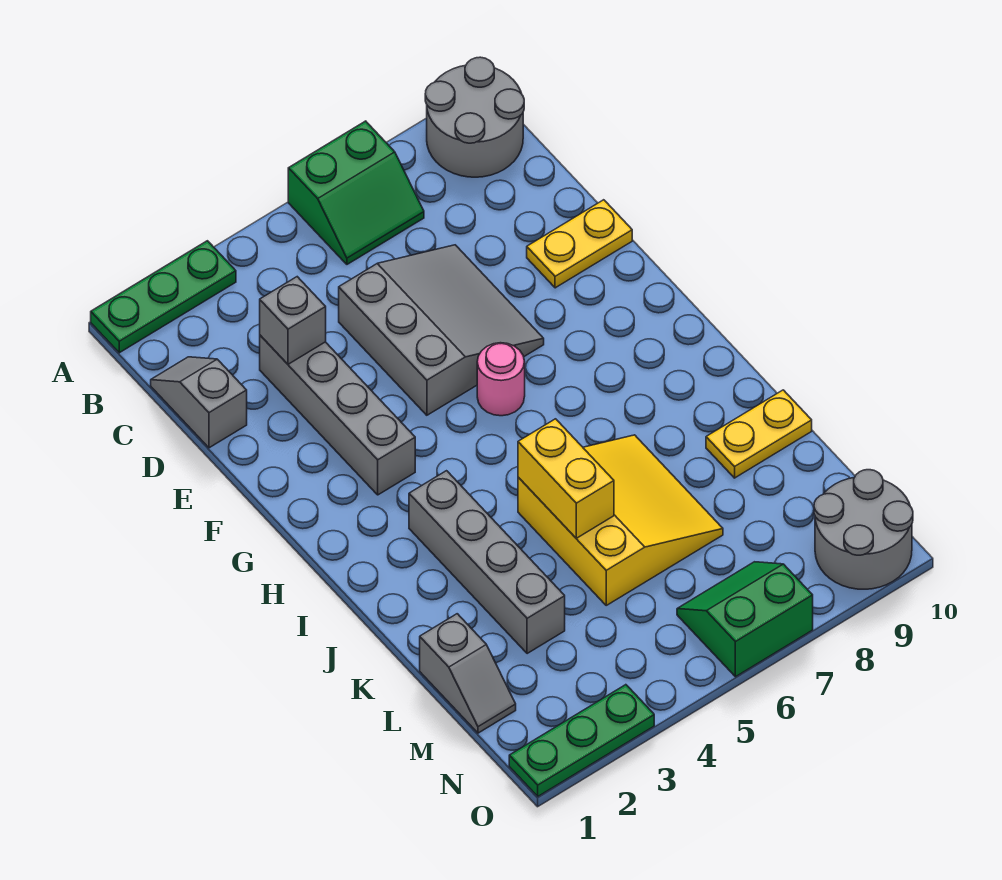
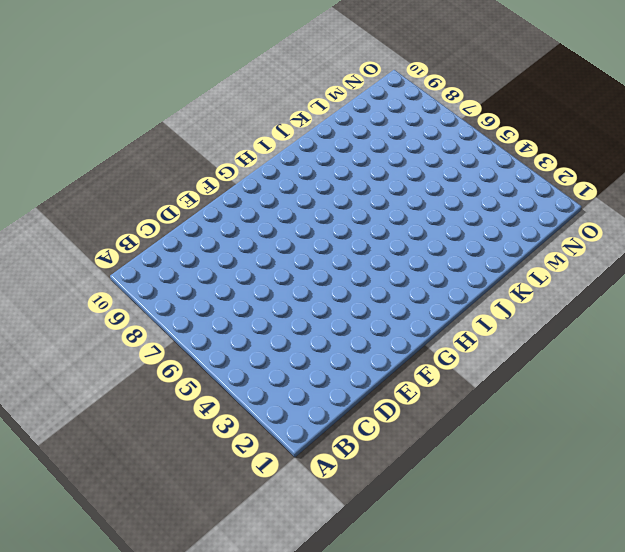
none -> green 1x3 plate [91,241,236,353]
none -> green 2x2 slope [288,121,424,264]
none -> grey 2x2 round brick [425,57,524,177]

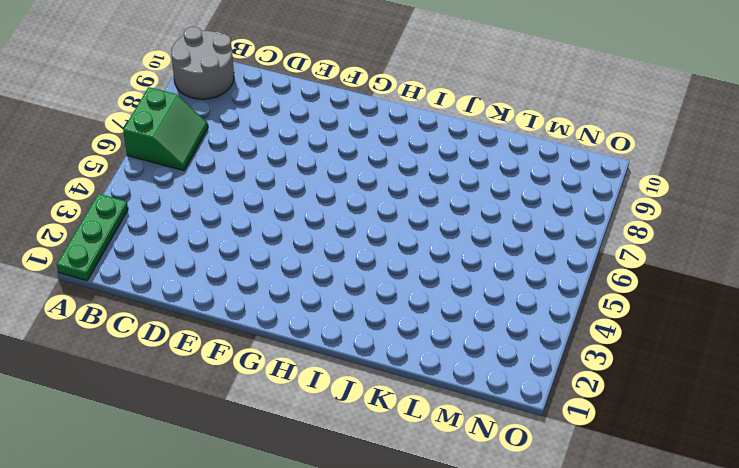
none -> grey 1x2 slope [151,357,247,448]
none -> grey 1x4 brick [260,335,415,495]
none -> grey 3x3 slope [339,245,544,415]

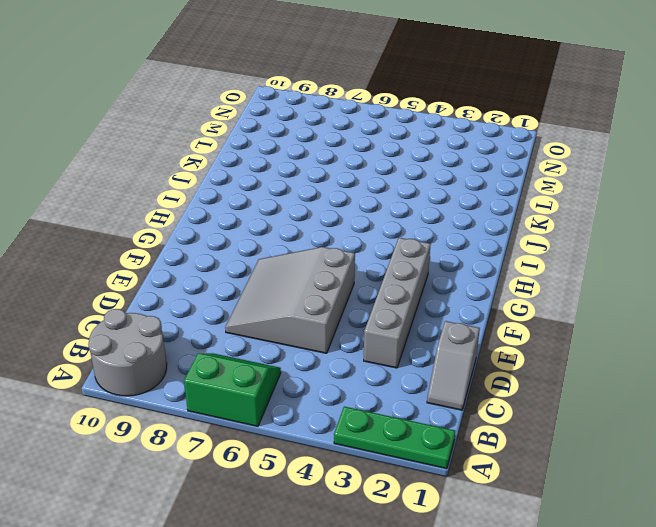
none -> yellow 1x2 plate [527,200,632,288]
none -> pink 1x1 round brick [477,343,525,416]
none -> grey 1x4 brick [409,471,565,654]

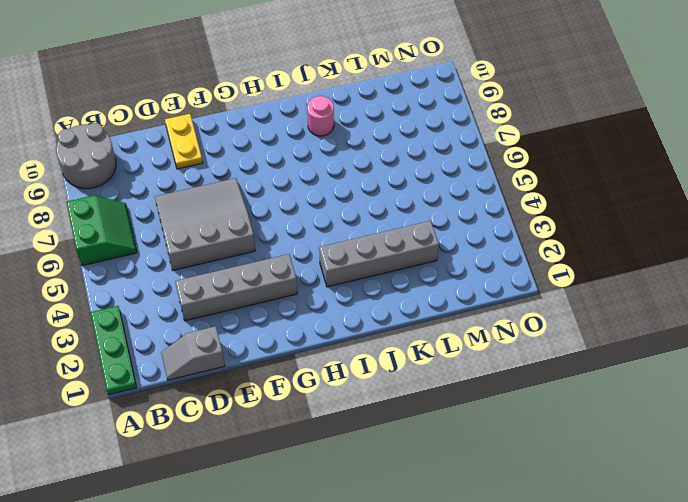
pink 1x1 round brick [307,96,334,136] -> pink 1x1 round brick moved to [477,343,525,416]
none -> yellow 3x3 slope [518,435,723,605]
none -> yellow 1x2 plate [706,390,812,478]
none -> grey 1x2 slope [420,614,516,733]

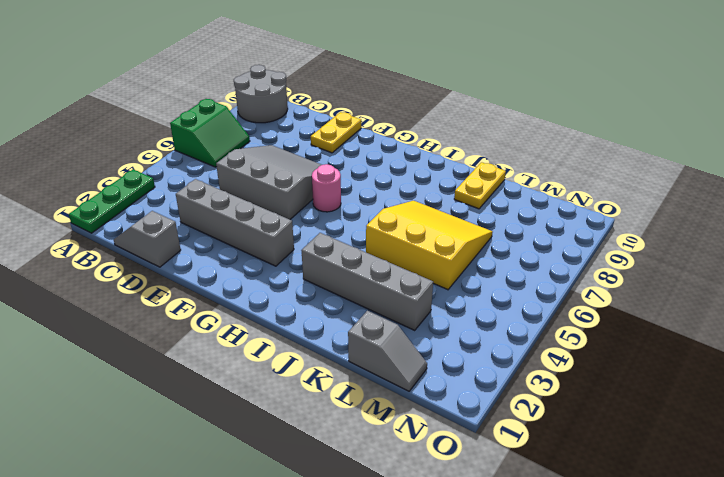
none -> green 2x2 slope [677,562,813,677]
none -> grey 2x2 round brick [814,470,913,589]
none -> green 1x3 plate [509,685,654,796]

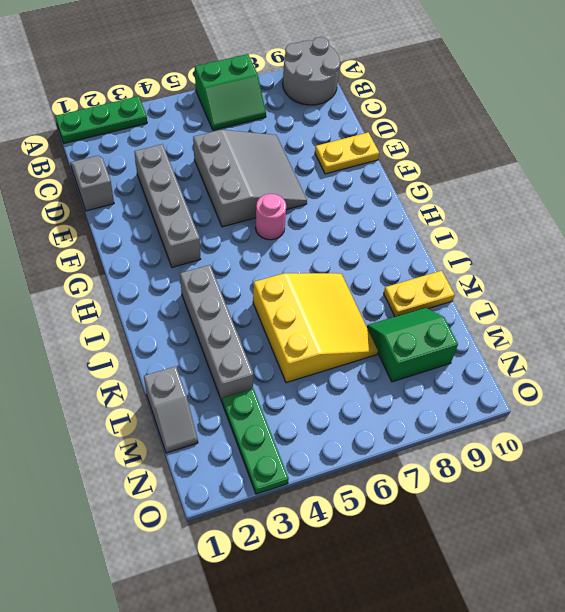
green 2x2 slope [367,308,458,382] -> green 2x2 slope moved to [677,562,813,677]
green 1x3 plate [222,389,289,494] -> green 1x3 plate turned to [509,685,654,796]
none -> grey 2x2 round brick [814,470,913,589]
none -> grey 1x1 brick [260,277,326,364]
none -> yellow 1x2 brick [518,419,614,538]

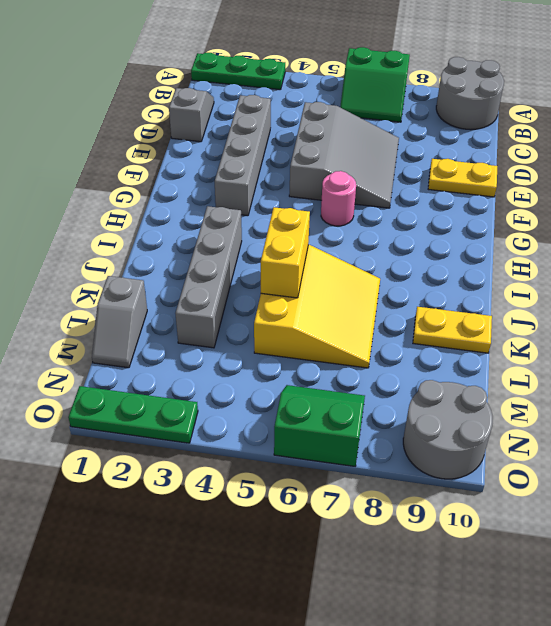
none -> grey 1x1 brick [260,277,326,364]

